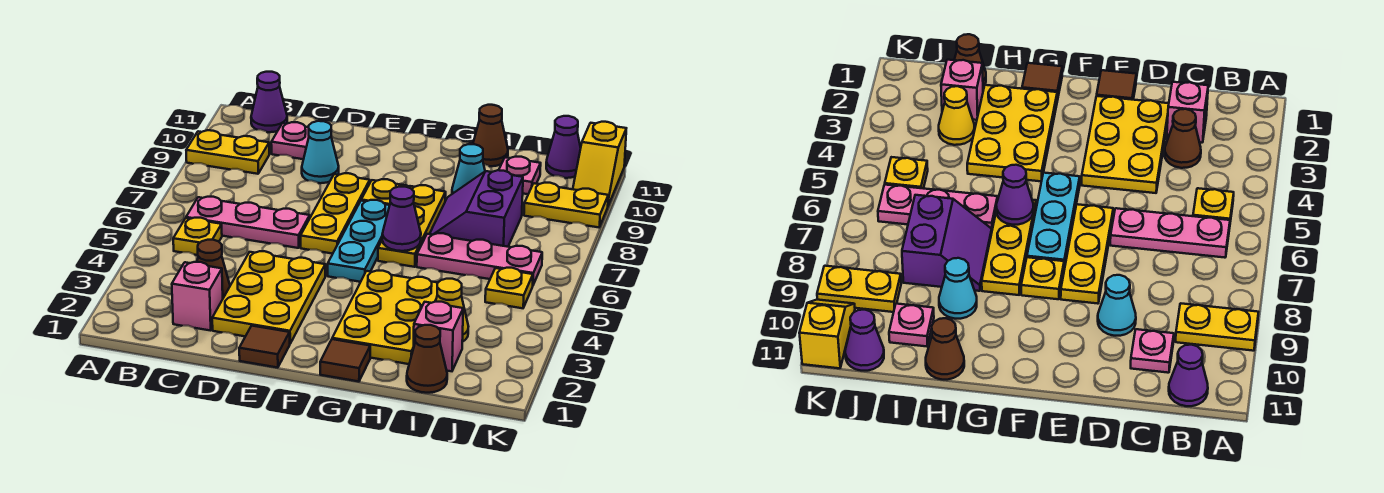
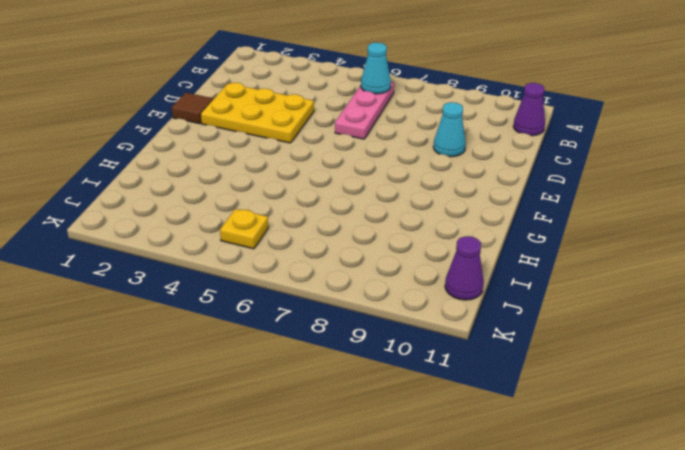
cyan 1x1 cone [361,43,391,94] -> cyan 1x1 cone moved to [452,144,485,194]
none -> yellow 1x2 plate [186,130,269,174]
none -> yellow 1x1 plate [173,218,222,255]
none -> pink 1x1 brick [172,262,223,331]

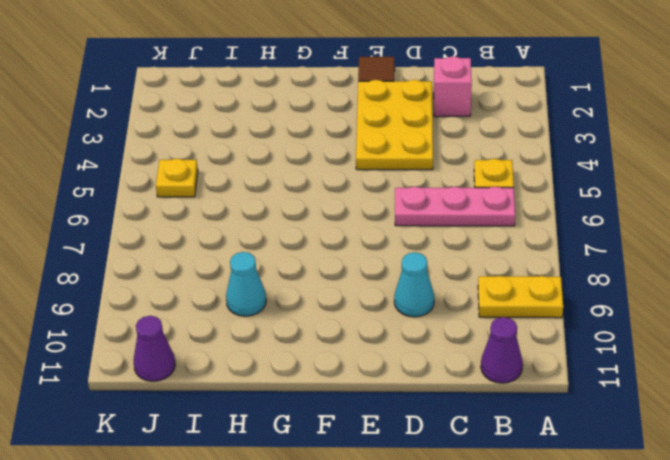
none -> brown 1x1 cone [197,240,230,298]
none -> pink 1x1 plate [271,122,309,159]
none -> yellow 1x3 plate [301,173,370,254]

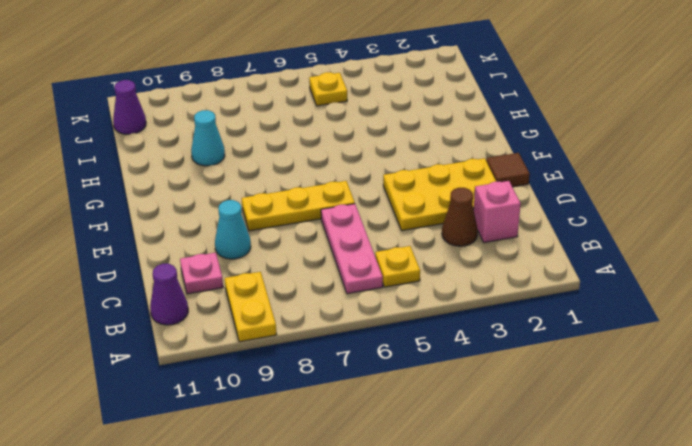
none -> cyan 1x3 plate [328,200,390,282]
none -> yellow 1x1 plate [361,179,408,205]
none -> brown 1x1 tile [320,339,370,381]

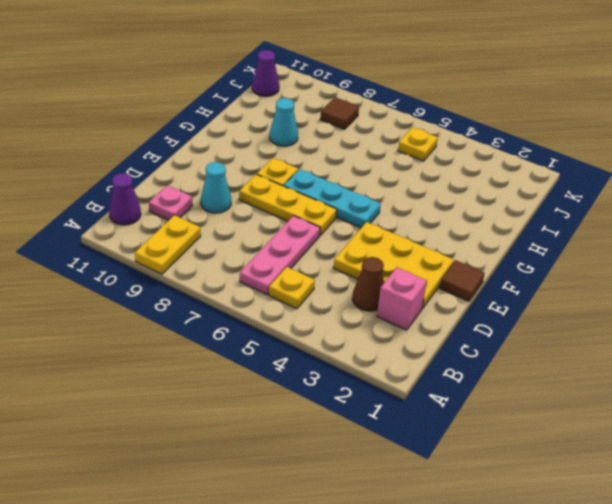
brown 1x1 tile [320,97,359,129] -> brown 1x1 tile moved to [320,339,370,381]
none -> yellow 2x3 plate [332,271,438,364]
none -> yellow 1x3 plate [378,185,446,267]
none -> pink 1x3 plate [417,233,542,285]

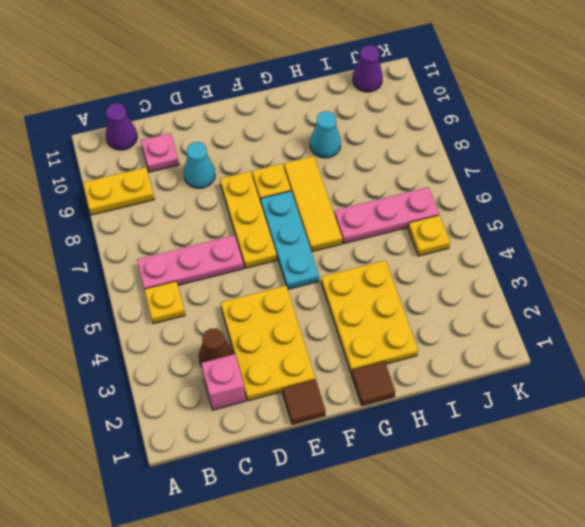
yellow 1x3 tile [284,156,342,252] -> yellow 1x3 plate [378,185,446,267]
none -> purple 2x2 slope [430,170,523,247]
none -> brown 1x1 cone [473,105,508,166]
none -> brown 1x1 cone [407,325,447,393]

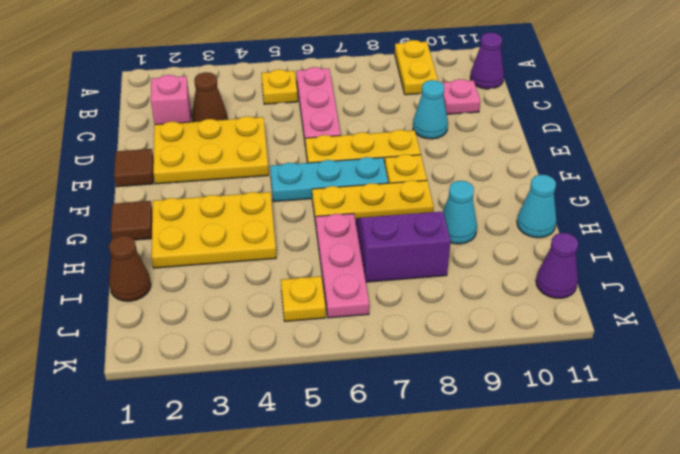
cyan 1x1 cone [517,175,556,238] -> brown 1x1 cone [473,105,508,166]
none -> pink 1x1 brick [414,302,463,371]
none -> yellow 1x1 cone [436,279,469,342]
none -> pink 1x1 plate [499,157,541,194]

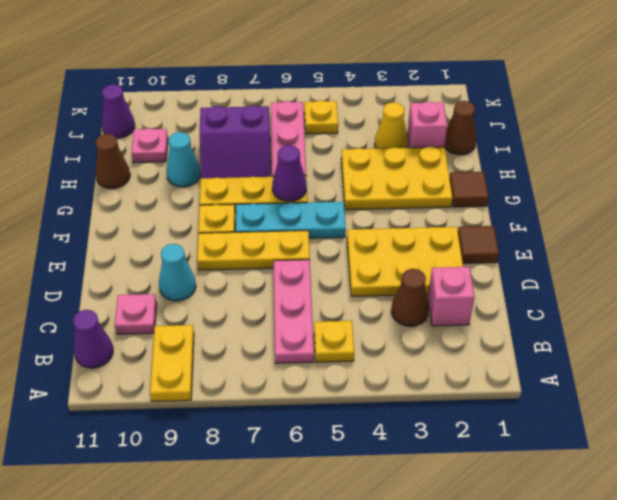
none -> yellow 1x2 plate [524,182,608,227]
none -> yellow 1x2 slope [573,122,626,206]

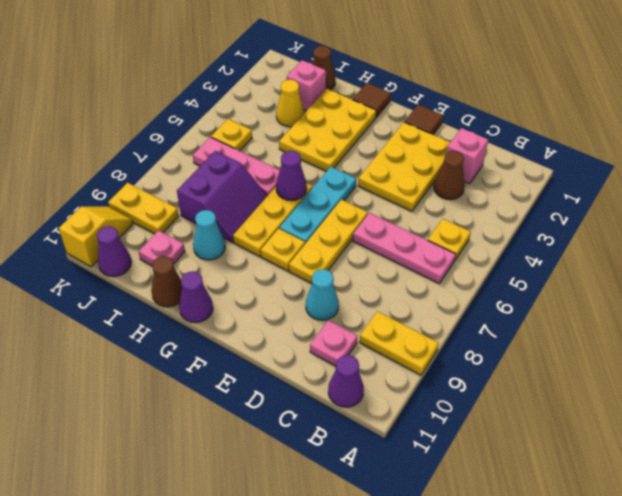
purple 1x1 cone [179,271,213,323] -> none

